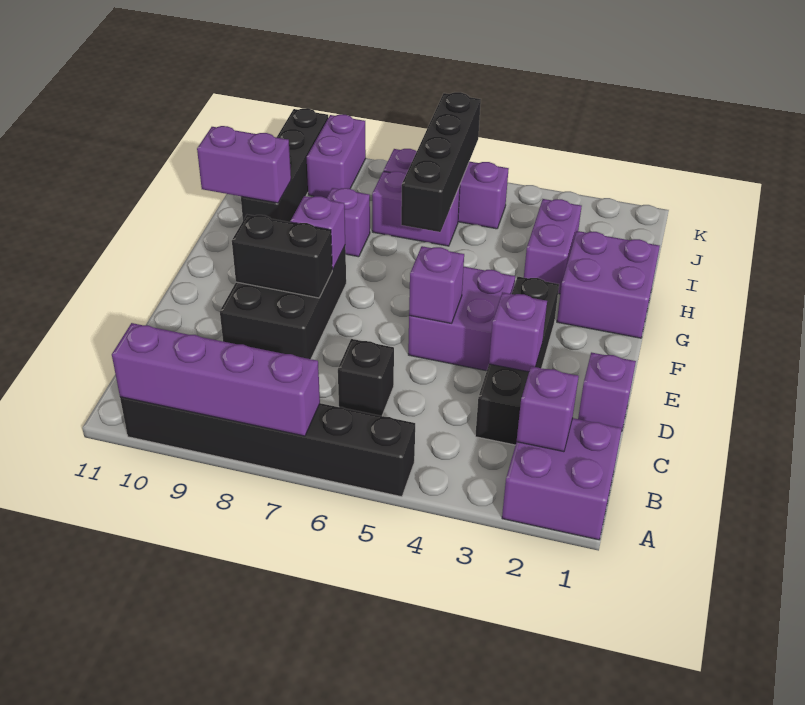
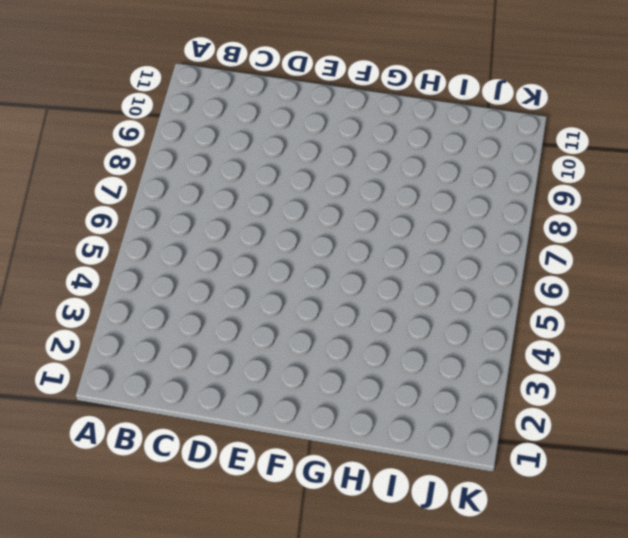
none -> purple 2x2 brick [502,418,622,540]
none -> black 1x6 brick [120,397,415,497]
none -> black 1x4 brick [475,277,559,445]

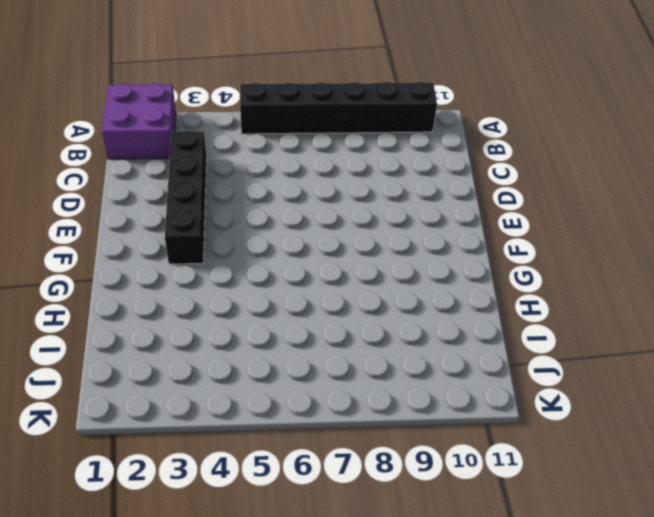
none -> black 1x1 brick [338,339,394,416]
none -> purple 1x1 brick [578,352,636,429]
none -> black 2x3 brick [220,246,346,359]

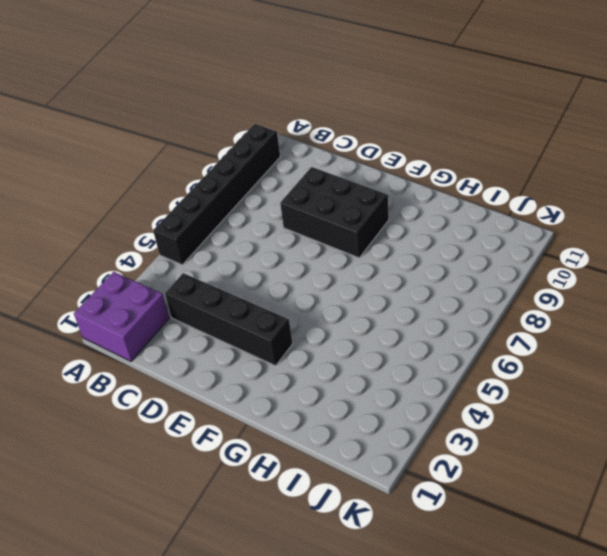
none -> black 1x1 brick [338,339,394,416]
none -> purple 1x1 brick [578,352,636,429]
none -> purple 2x2 brick [408,267,515,371]

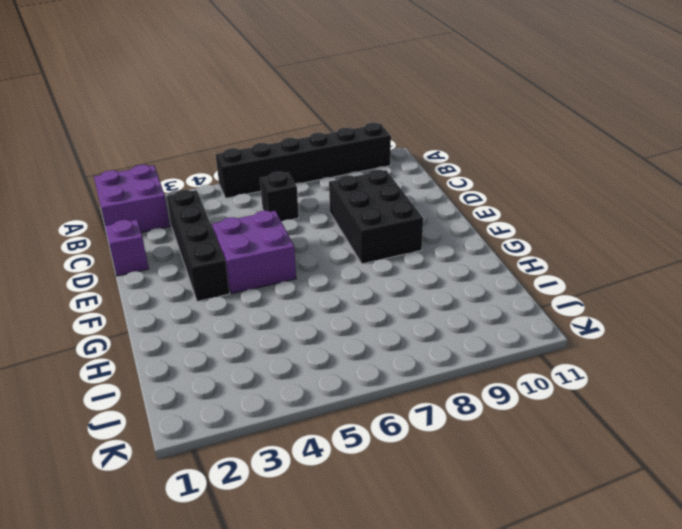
none -> purple 2x2 brick [557,231,660,338]
none -> purple 1x2 brick [524,199,582,294]
none -> purple 1x1 brick [327,188,370,257]

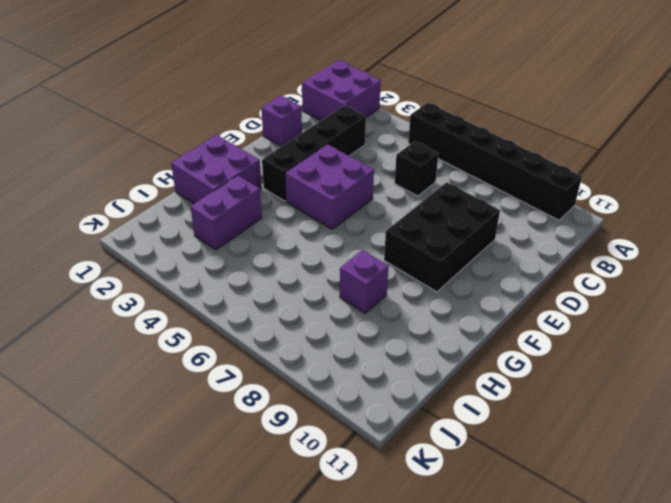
none -> black 1x4 brick [241,108,328,222]
none -> purple 1x2 brick [372,171,460,246]
none -> purple 1x3 brick [384,149,509,229]

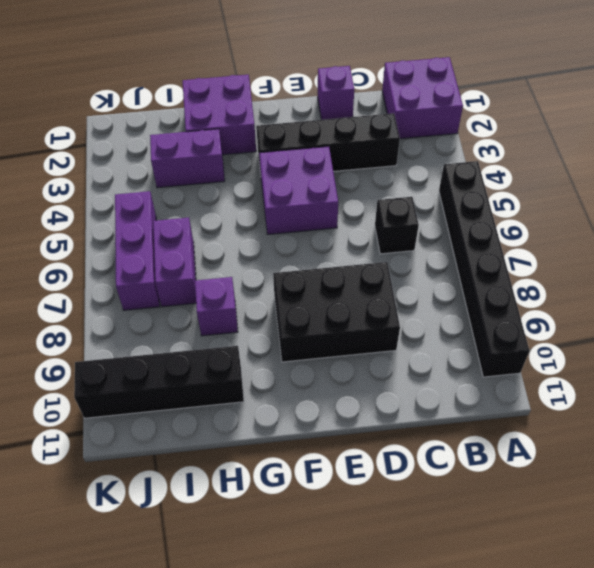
none -> purple 1x2 brick [307,114,366,198]
none -> purple 1x4 brick [112,323,320,436]
none -> purple 1x1 brick [517,366,579,452]

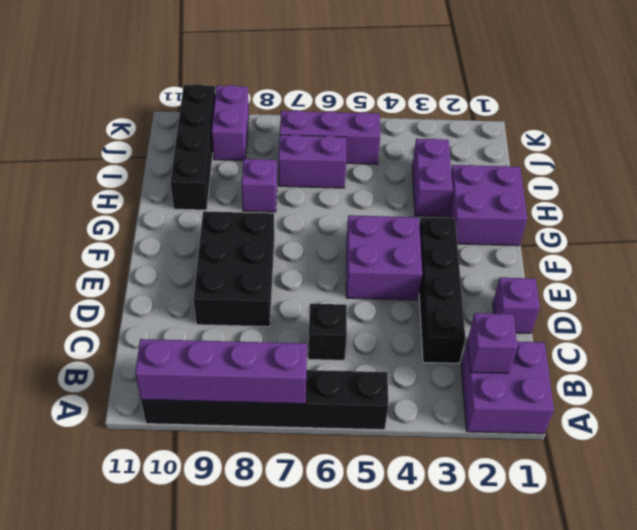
none -> purple 1x1 brick [489,292,547,372]
none -> purple 1x1 brick [409,246,464,323]
none -> black 1x2 brick [232,215,332,298]

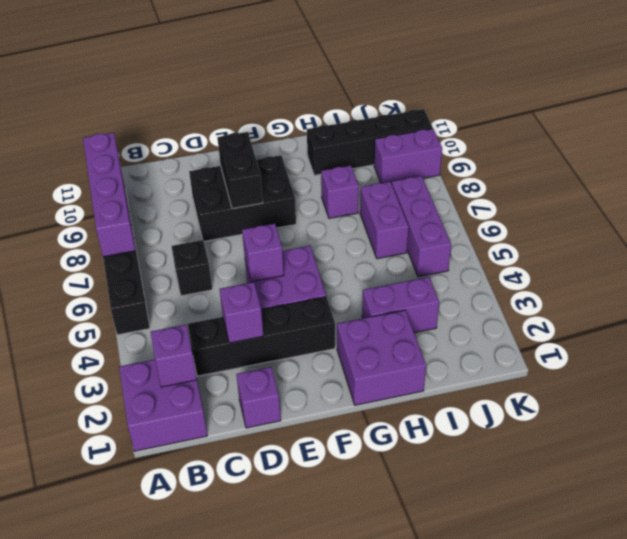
none -> purple 1x1 brick [290,196,345,270]
none -> black 1x4 brick [401,92,481,232]
none -> purple 1x2 brick [197,126,291,203]

